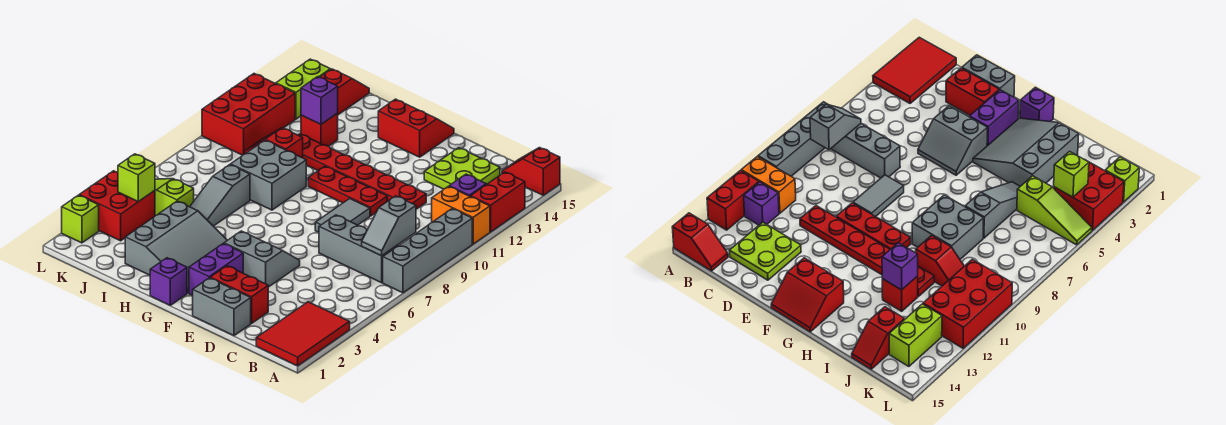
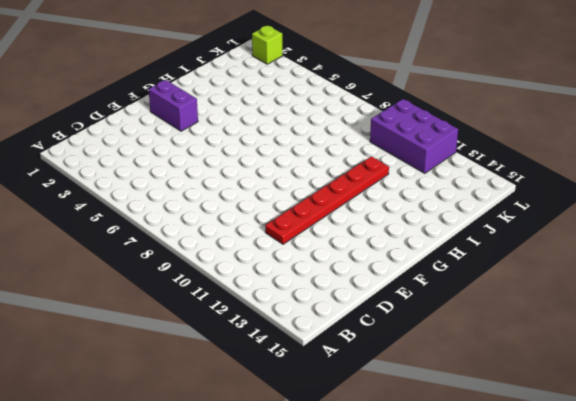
purple 2x3 brick [370,99,458,173] -> red 2x3 brick [202,74,295,155]
none -> red 2x3 tile [256,302,350,366]
none -> grey 1x4 brick [383,209,472,293]
none -> orange 1x2 brick [432,186,490,244]
none -> red 1x2 brick [471,172,525,232]

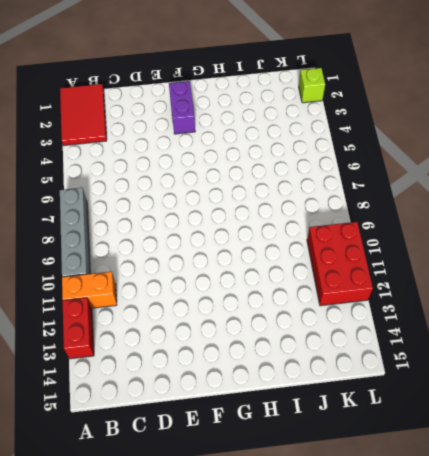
none -> red 1x2 slope [502,148,560,195]
none -> grey 1x3 brick [319,215,398,283]
none -> purple 1x1 brick [449,174,486,197]
none -> lime 2x2 plate [424,148,500,189]

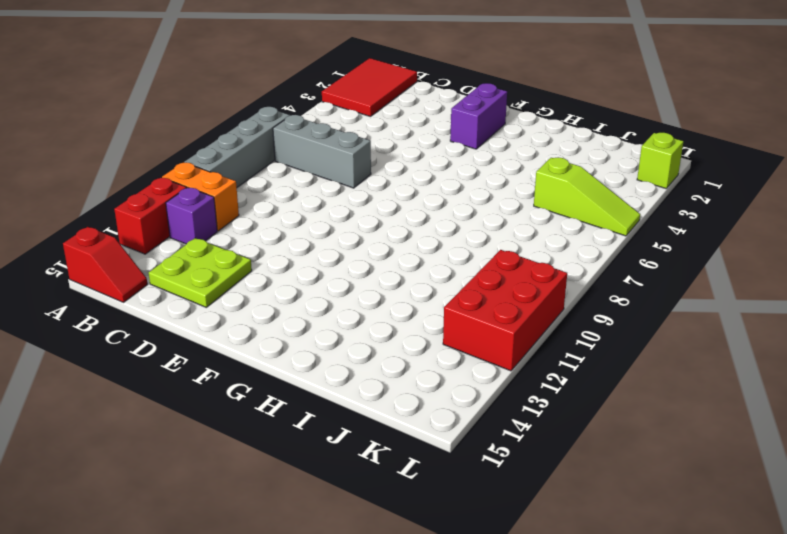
none -> grey 1x2 brick [193,278,251,336]
none -> red 1x2 brick [210,266,268,323]
none -> red 1x6 plate [299,134,426,209]
none -> grey 2x2 slope [224,231,300,287]

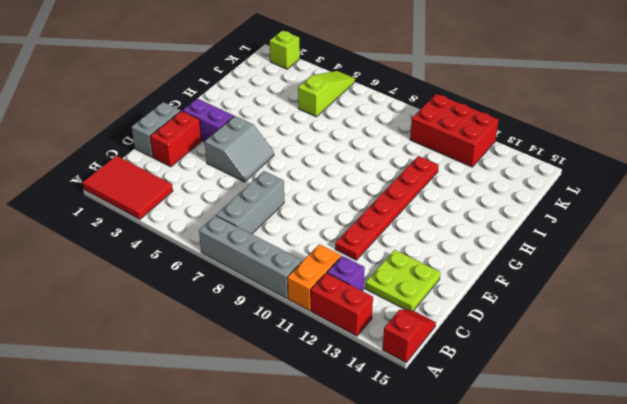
none -> grey 1x2 tile [315,199,370,232]
none -> red 1x3 plate [308,166,387,216]
none -> red 2x2 slope [378,99,454,157]
none -> purple 1x1 brick [150,258,187,305]

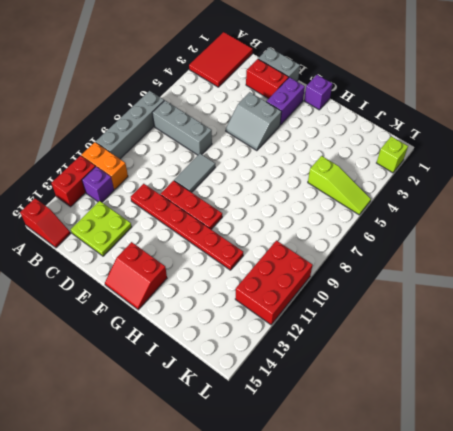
none -> grey 3x3 slope [125,201,227,293]
none -> grey 2x2 brick [231,140,306,210]
none -> grey 1x3 slope [190,165,250,226]
none -> red 1x2 slope [245,128,303,158]

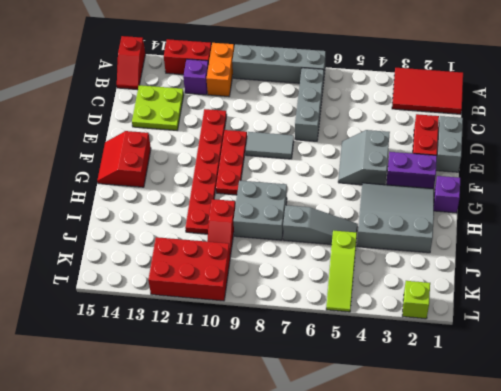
none -> red 1x1 brick [301,113,338,146]
none -> red 1x2 slope [320,69,369,115]
none -> red 2x2 brick [79,171,155,241]
none -> lime 1x2 brick [276,59,330,119]

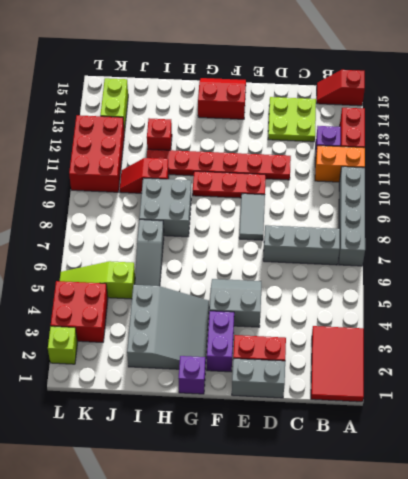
none -> red 1x2 slope [320,69,369,115]
none -> grey 1x2 slope [362,196,416,256]
none -> purple 1x1 brick [301,77,338,124]
none -> lime 1x1 brick [118,154,155,202]

